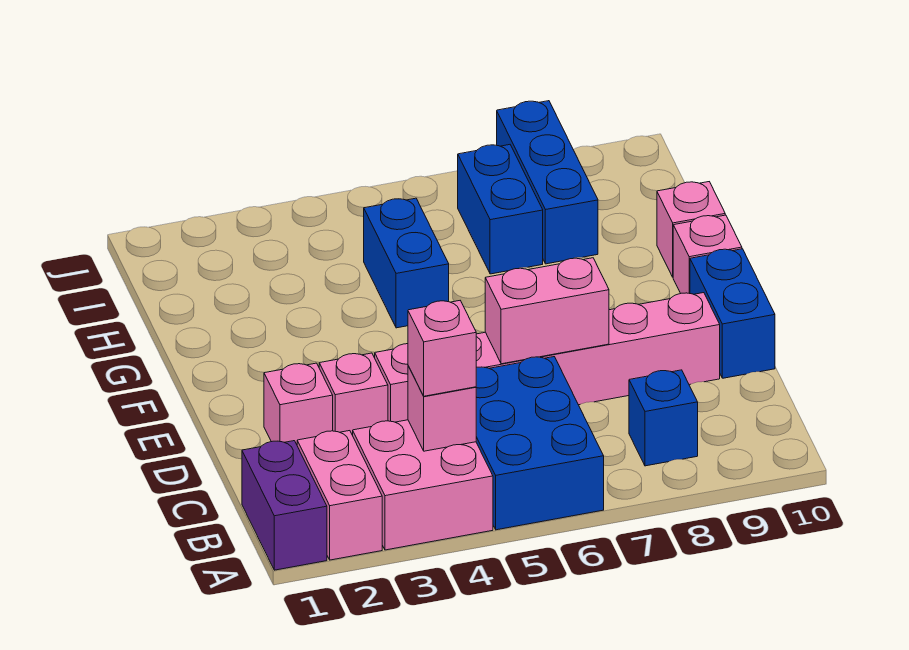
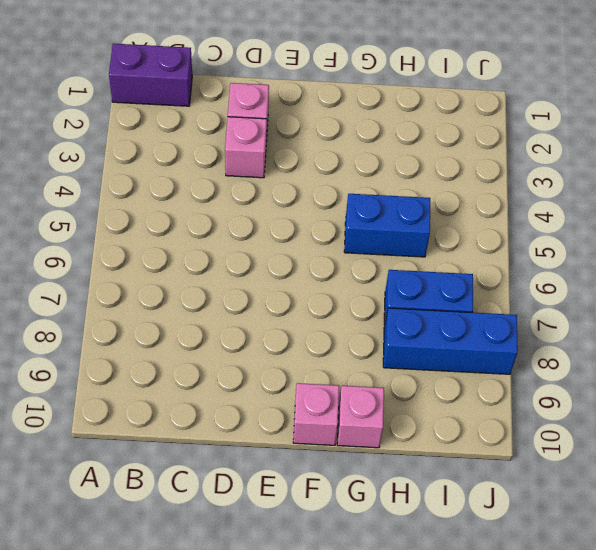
none -> pink 1x2 brick [297,431,382,560]
none -> pink 2x2 brick [353,420,493,550]
none -> blue 2x3 brick [476,357,604,530]

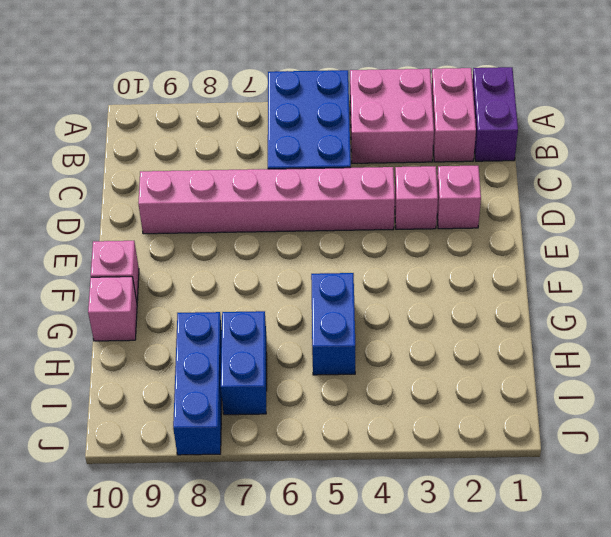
none -> blue 1x1 brick [629,370,698,466]
none -> blue 1x2 brick [690,249,775,378]
none -> pink 1x1 brick [408,366,476,451]

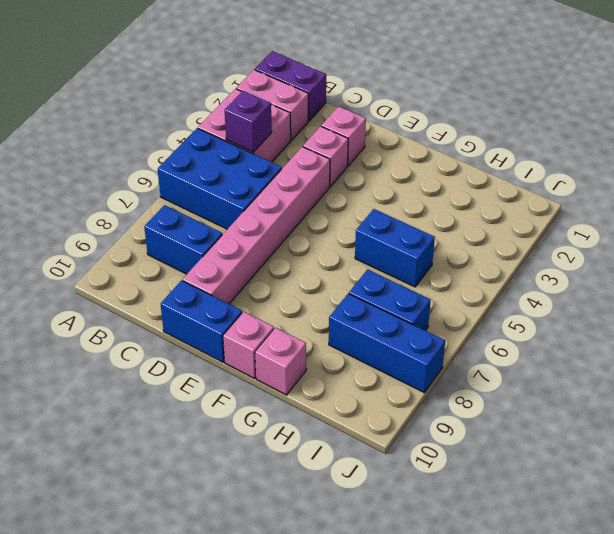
purple 1x1 brick [225,91,272,152] -> pink 1x1 brick [408,366,476,451]
blue 1x2 brick [144,205,222,274] -> blue 1x1 brick [629,370,698,466]
none -> pink 1x2 brick [485,258,609,364]
none -> pink 1x1 brick [408,301,476,396]

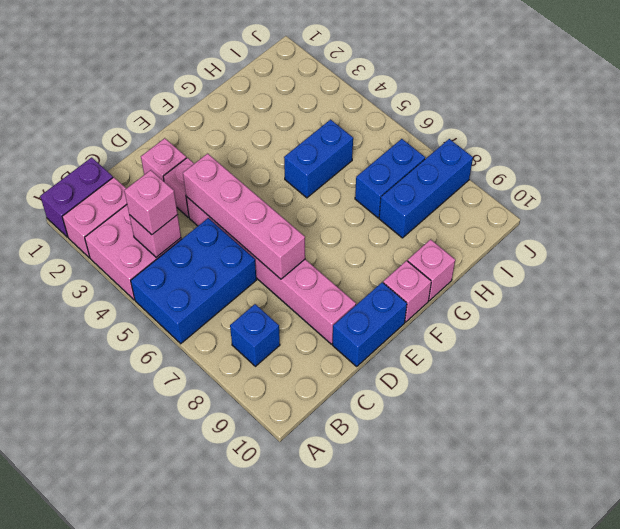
pink 1x4 brick [183,154,305,279] -> pink 1x2 brick [485,258,609,364]

